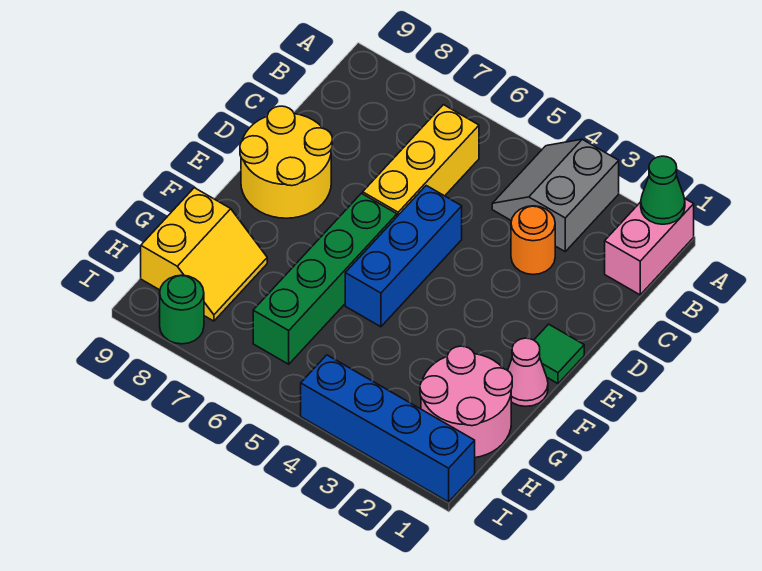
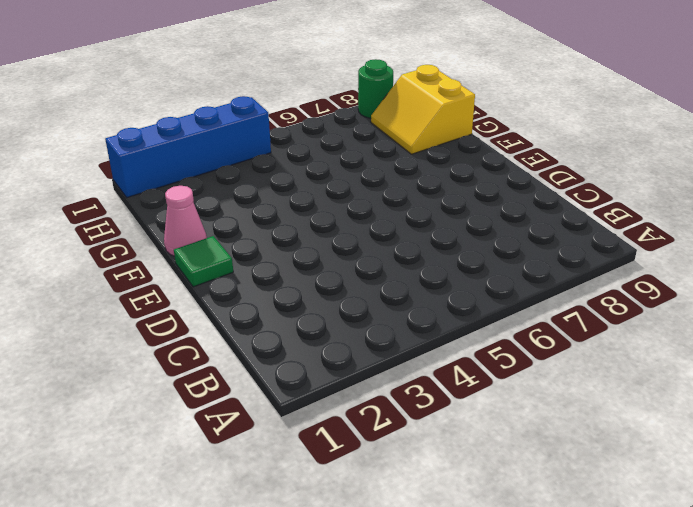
none -> pink 1x2 brick [605,198,694,295]
none -> grey 2x2 slope [492,139,619,251]
none -> yellow 1x3 brick [363,105,479,216]

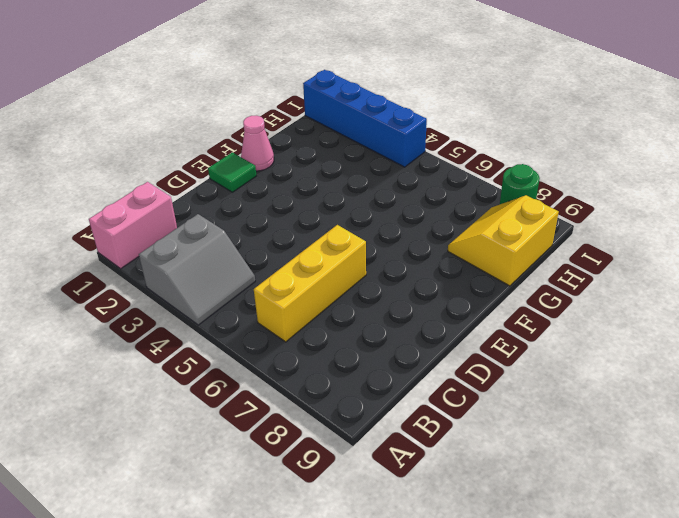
none -> orange 1x1 round brick [511,206,555,275]
none -> blue 1x3 brick [345,186,462,327]
none -> yellow 2x2 round brick [240,106,332,218]

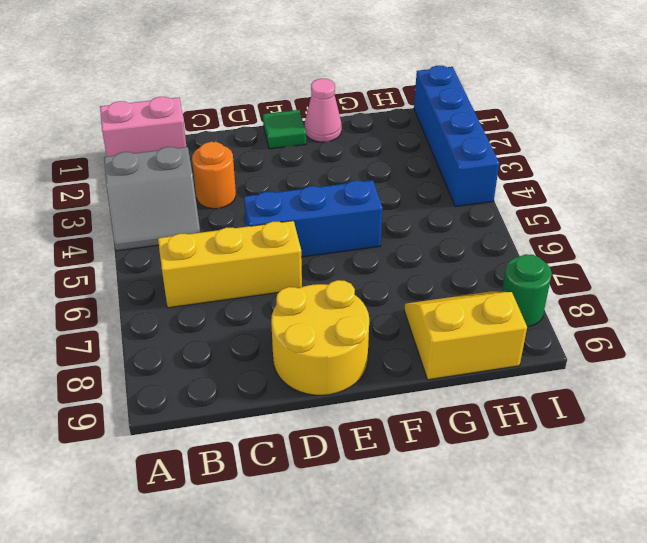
none -> green 1x4 brick [253,193,397,364]
none -> pink 2x2 round brick [420,346,512,458]
none -> green 1x1 cone [641,156,685,224]

